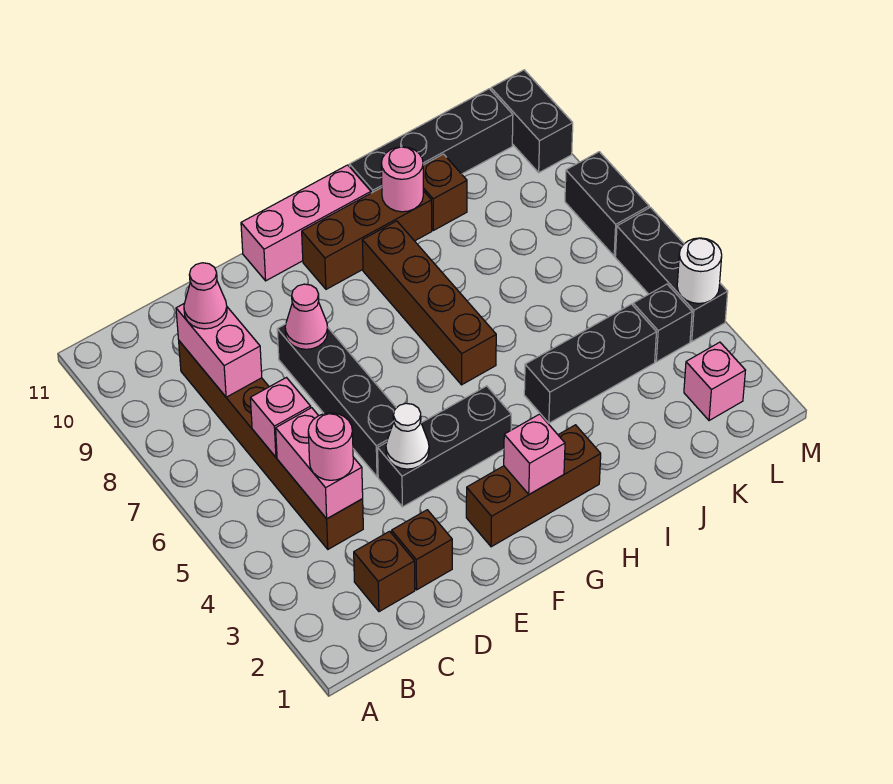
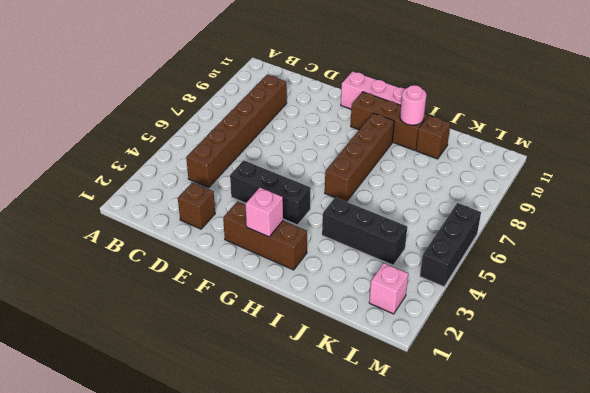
none -> brown 1x1 brick [354,531,415,612]
none -> black 1x4 brick [277,324,396,477]
none -> black 1x4 brick [349,89,513,193]

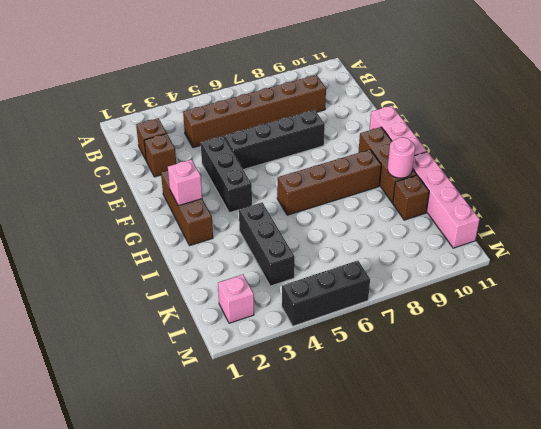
pink 1x4 brick [413,152,480,248] -> black 1x4 brick [349,89,513,193]
none -> black 1x1 brick [633,284,692,362]
none -> black 1x2 brick [565,152,649,256]
none -> black 1x2 brick [491,70,573,173]

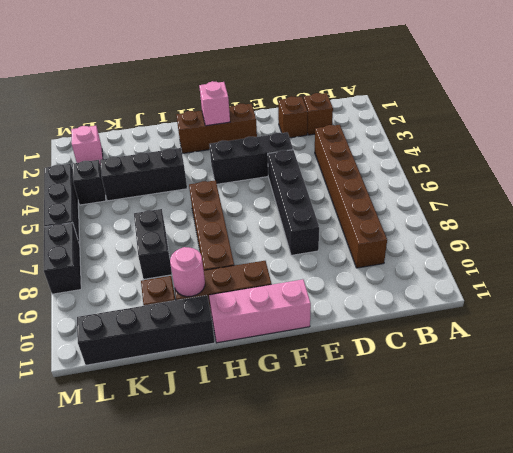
black 1x2 brick [134,209,172,279] -> black 1x2 brick moved to [491,70,573,173]
none -> pink 1x2 brick [276,408,363,519]
none -> pink 1x1 brick [250,378,311,457]
none -> pink 1x2 brick [176,304,262,397]

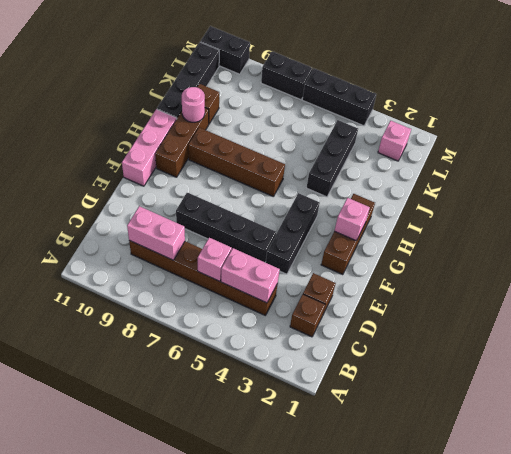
none -> black 1x1 brick [633,284,692,362]
none -> white 1x1 cone [386,403,429,469]
none -> pink 1x1 cone [285,284,328,349]

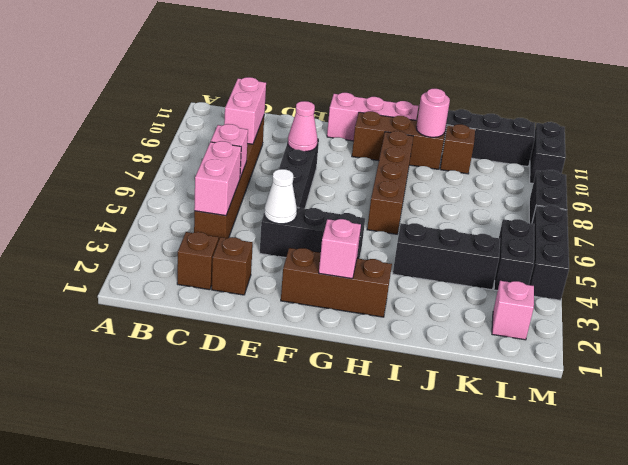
black 1x2 brick [494,219,534,291] -> black 1x1 brick [633,284,692,362]
none -> white 1x1 round brick [677,238,722,304]
none -> pink 1x1 round brick [308,413,353,480]
none -> pink 1x1 cone [184,263,227,329]

